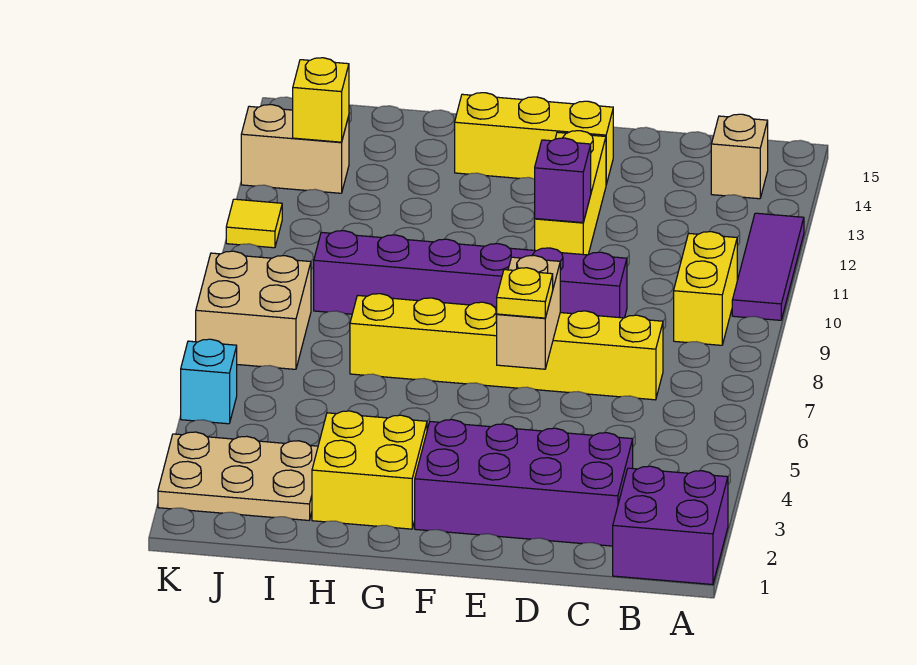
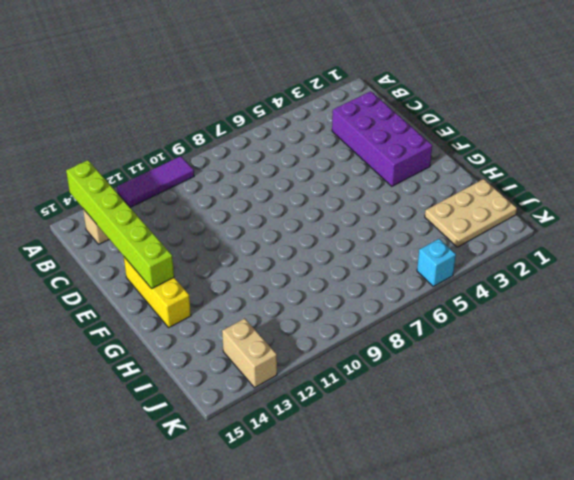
lime 1x6 brick [66,160,174,289] -> none
tan 2x3 plate [425,179,517,247] -> tan 2x3 plate turned to [158,432,318,520]
none -> purple 2x2 brick [613,466,728,585]
none -> yellow 1x2 brick [674,232,737,345]
none -> yellow 1x6 brick [350,294,663,400]

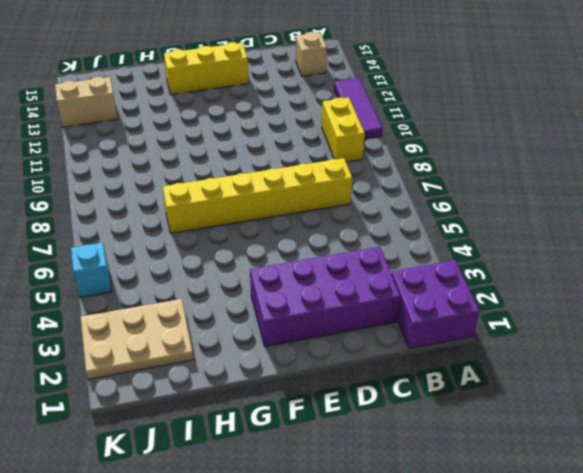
none -> purple 1x6 brick [314,231,627,318]
none -> yellow 1x3 brick [535,131,606,255]
none -> yellow 2x2 brick [312,411,427,529]

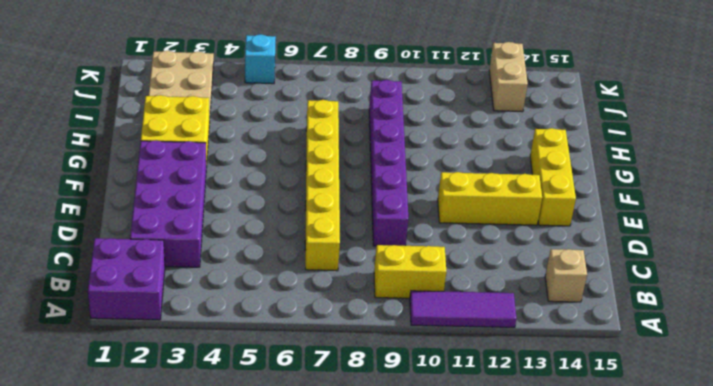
none -> tan 2x2 brick [196,251,311,369]
none -> yellow 1x1 tile [226,199,282,248]
none -> tan 1x2 brick [497,255,560,369]

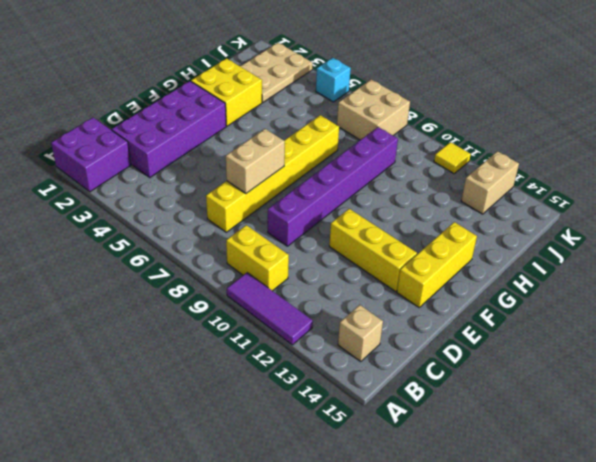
tan 1x2 brick [226,129,285,193] -> tan 1x2 brick turned to [497,255,560,369]
none -> purple 1x1 brick [535,138,591,223]
none -> yellow 1x1 brick [293,58,349,142]
none -> yellow 1x1 plate [497,268,553,318]

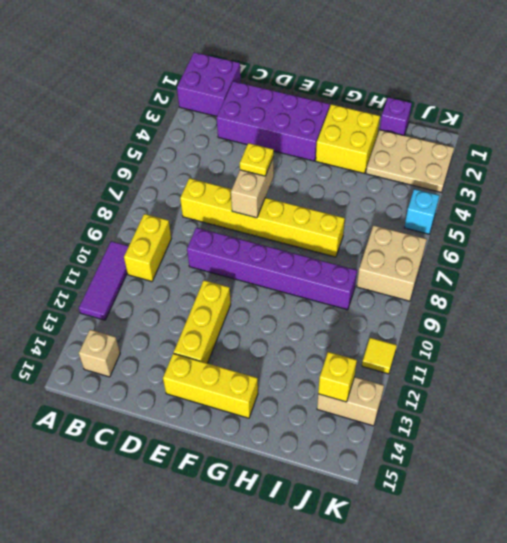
purple 1x1 brick [380,97,412,135] -> purple 1x1 brick moved to [535,138,591,223]

